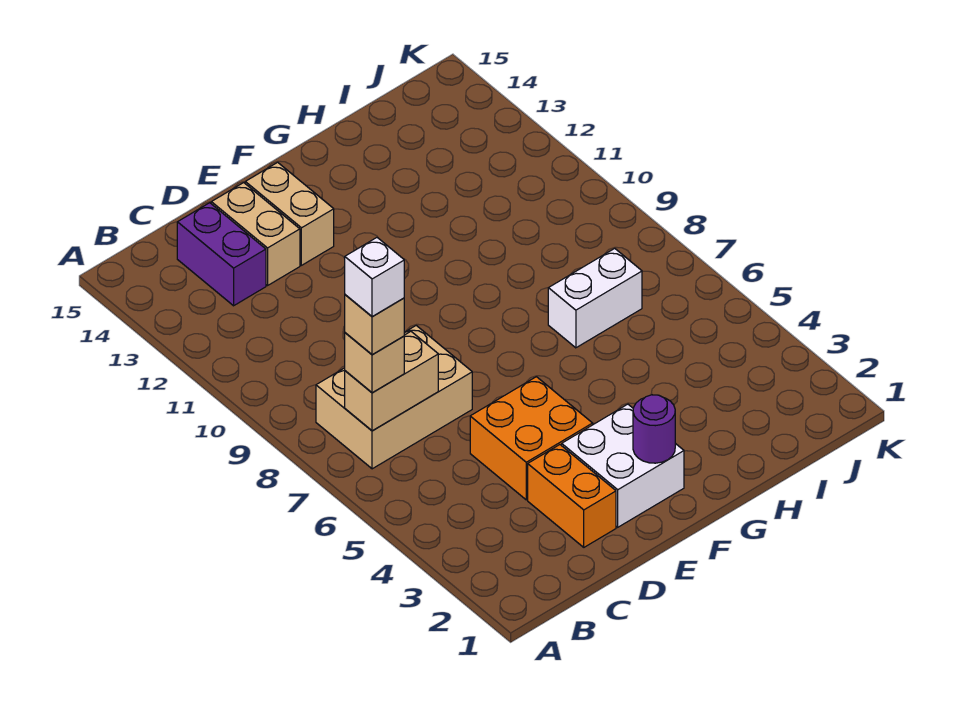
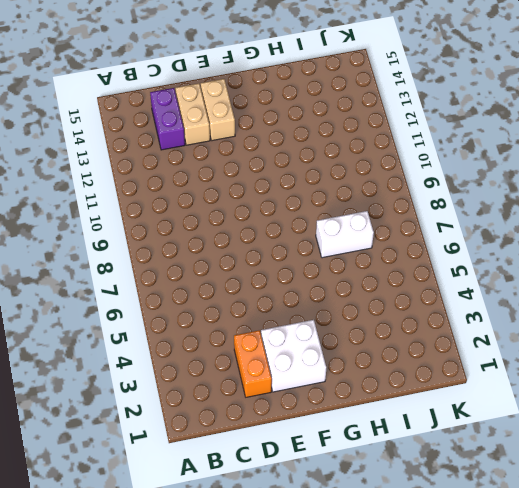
none -> tan 2x3 brick [316,326,472,469]
none -> orange 2x2 brick [470,377,593,500]
none -> tan 1x2 brick [345,332,438,431]

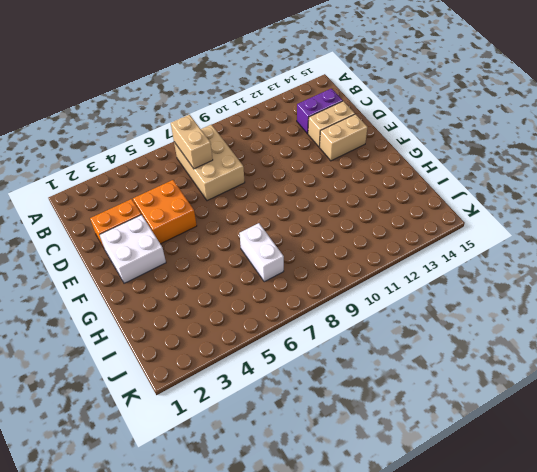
none -> purple 1x1 round brick [633,395,675,463]
none -> tan 1x1 brick [345,333,404,393]
none -> tan 1x1 brick [345,295,404,355]

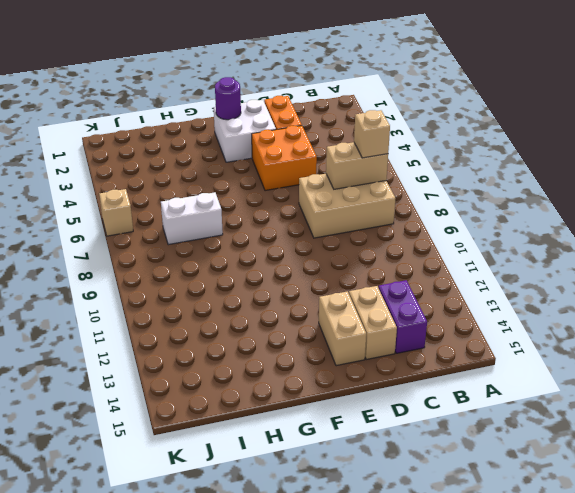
tan 1x1 brick [99,189,133,236] -> tan 1x1 brick moved to [345,295,404,355]
none -> white 1x1 brick [345,238,404,317]

